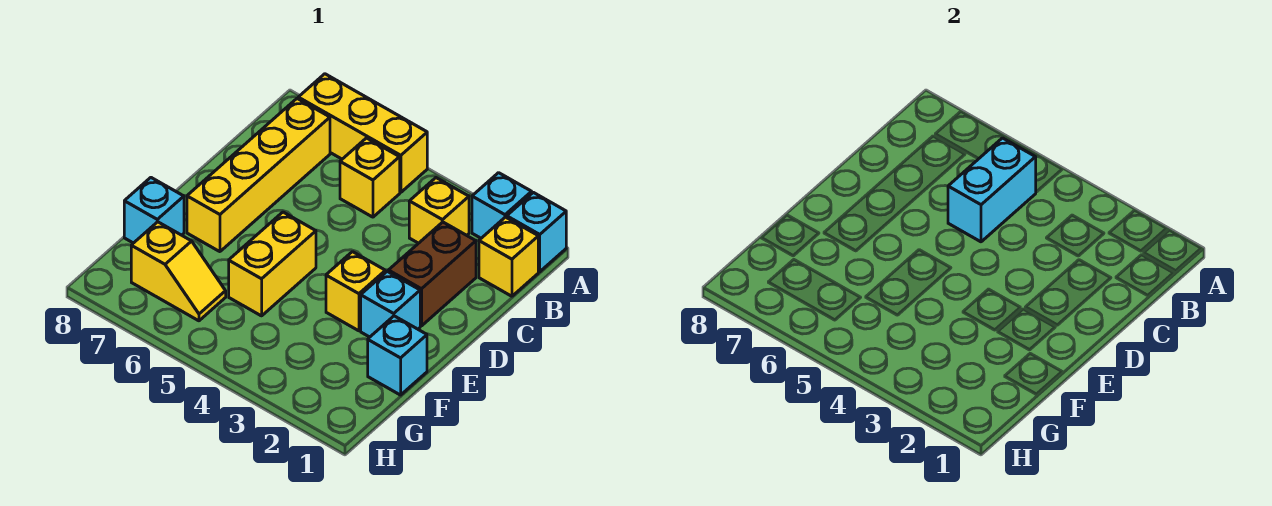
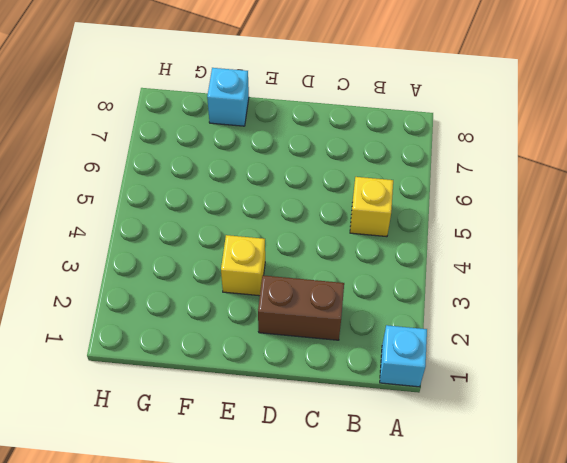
none -> cyan 1x1 brick [472,173,532,238]
none -> yellow 1x3 brick [298,74,427,193]
none -> yellow 1x1 brick [479,217,538,296]

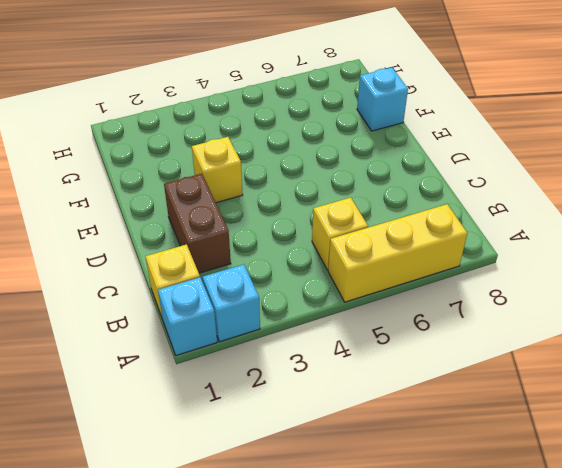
none -> yellow 1x1 brick [409,178,469,243]
none -> yellow 1x4 brick [187,99,330,252]
none -> cyan 1x1 brick [361,271,420,337]

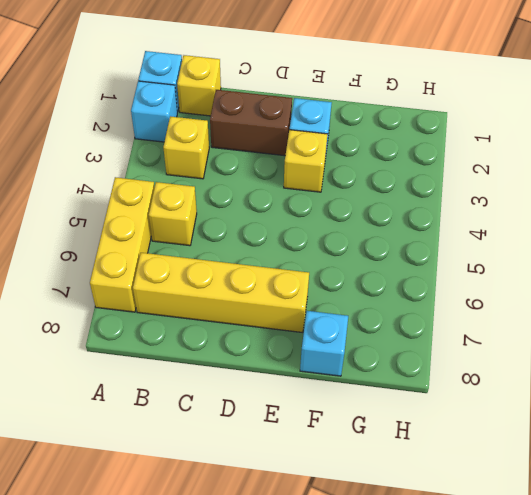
none -> yellow 1x2 brick [229,212,316,316]
none -> cyan 1x1 brick [368,316,427,395]
none -> yellow 1x2 slope [131,222,226,321]

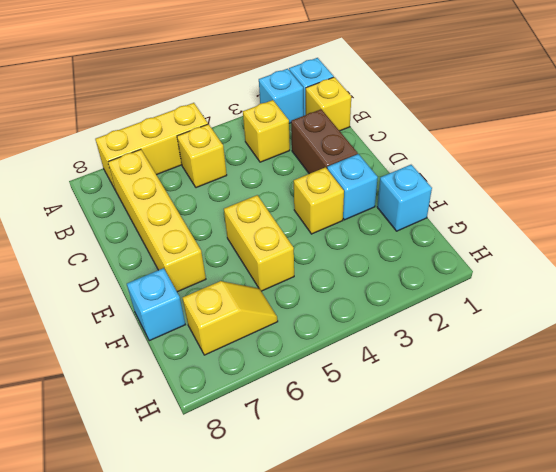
none -> cyan 1x2 brick [948,138,1036,242]

